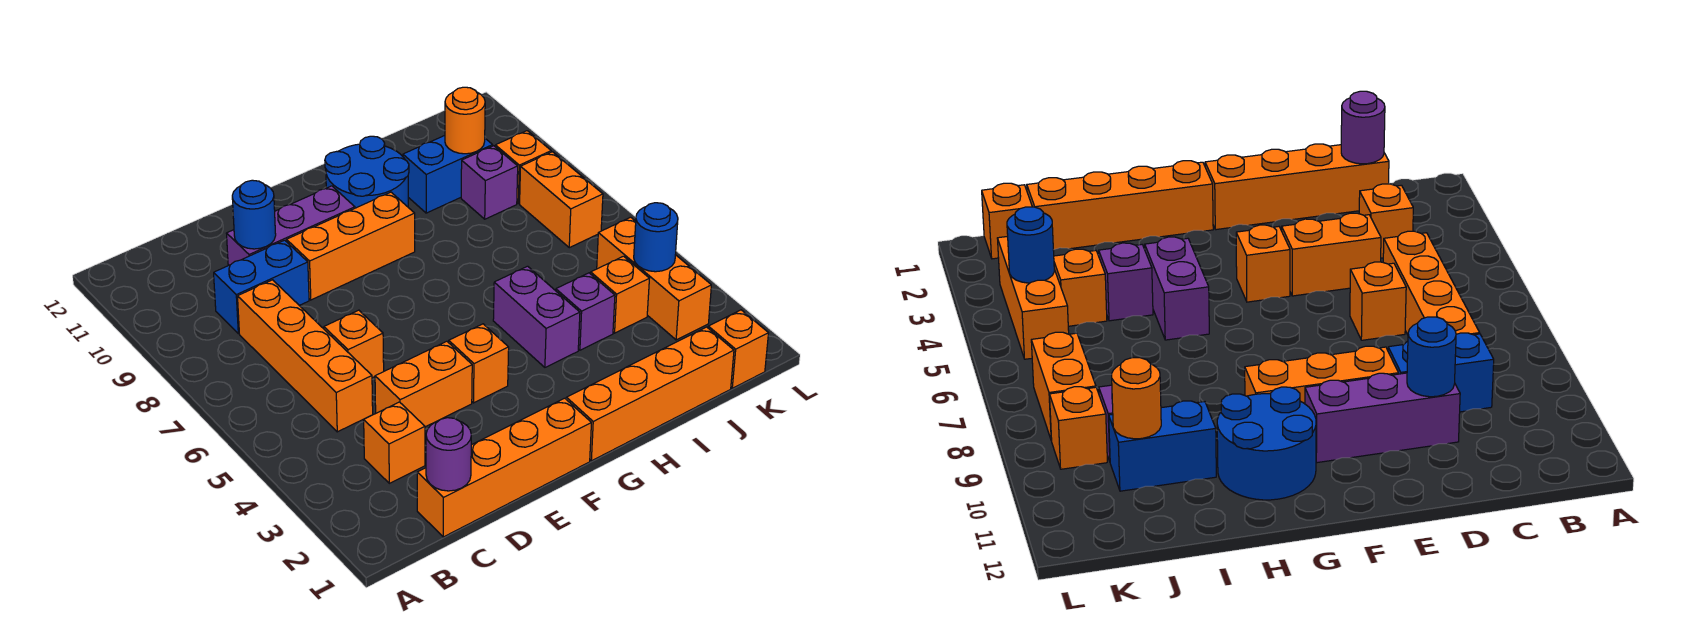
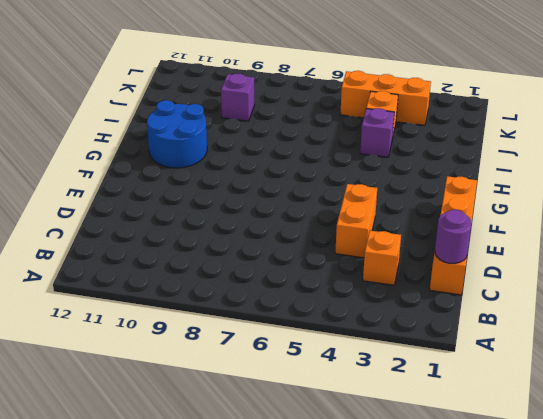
none -> orange 1x4 brick [238,280,373,432]
none -> blue 1x2 brick [214,240,309,334]
none -> orange 1x1 brick [324,310,384,378]

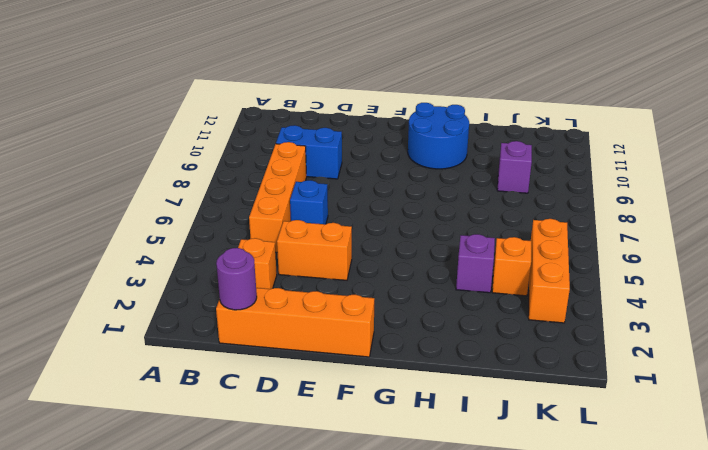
blue 1x1 brick [290,180,328,224] -> orange 1x1 brick [324,310,384,378]
none -> purple 1x3 brick [226,186,355,265]
none -> orange 1x3 brick [287,192,415,300]
none -> orange 1x1 brick [449,324,509,403]

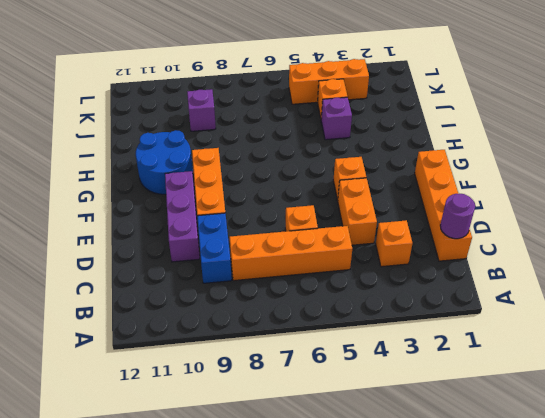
none -> orange 1x4 brick [566,327,734,461]
none -> purple 1x2 brick [493,266,580,367]
none -> blue 1x2 brick [403,136,493,213]

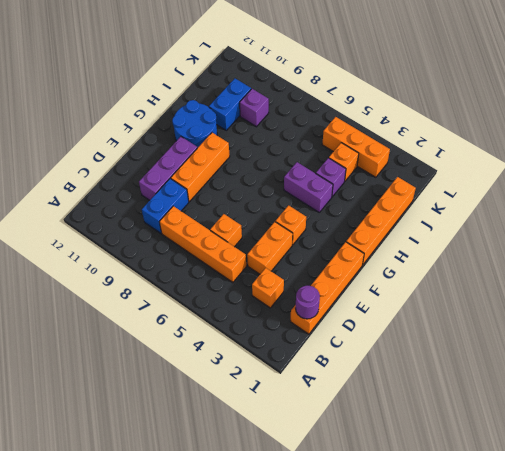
none -> orange 1x1 brick [708,310,768,388]
none -> orange 1x2 brick [520,152,603,248]
none -> orange 1x1 brick [495,131,551,204]

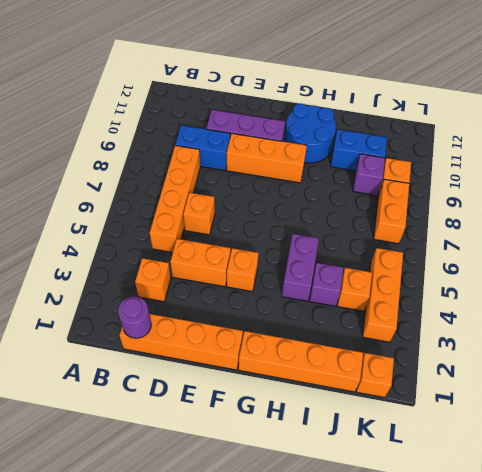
none -> blue 1x1 round brick [232,180,276,249]
none -> orange 1x1 round brick [445,87,485,154]
none -> blue 1x1 round brick [634,203,678,272]

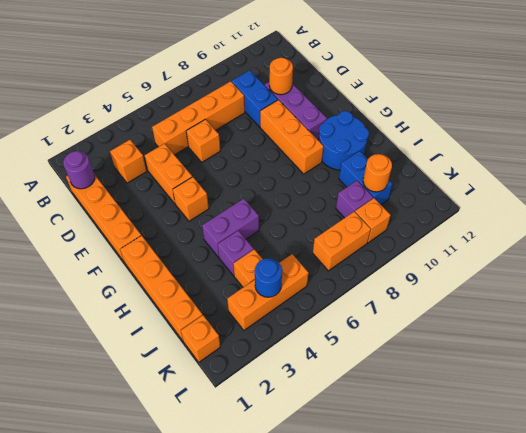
orange 1x1 round brick [269,58,293,95] -> blue 1x1 round brick [232,180,276,249]

